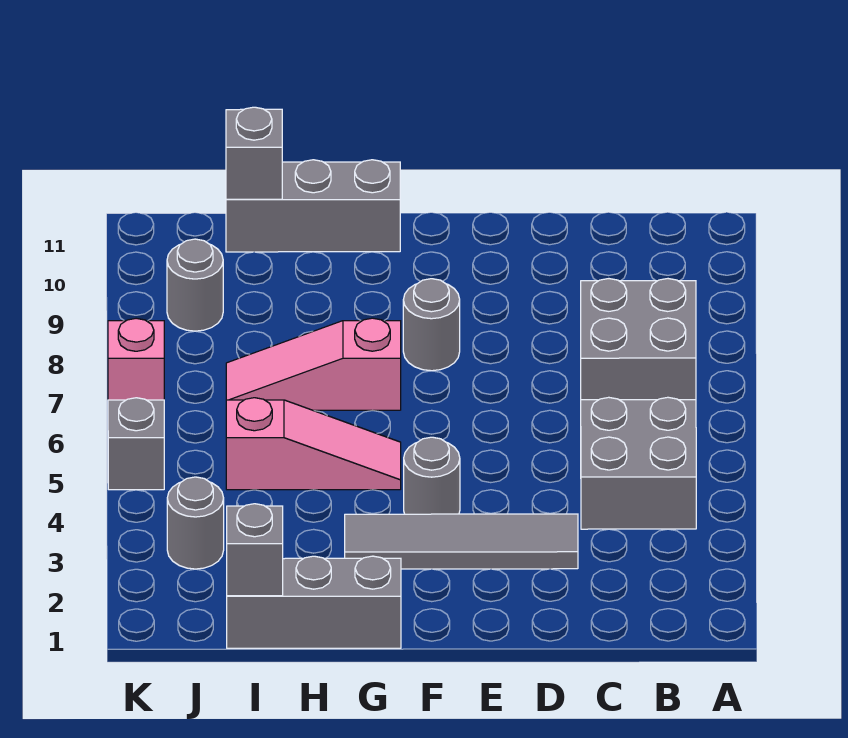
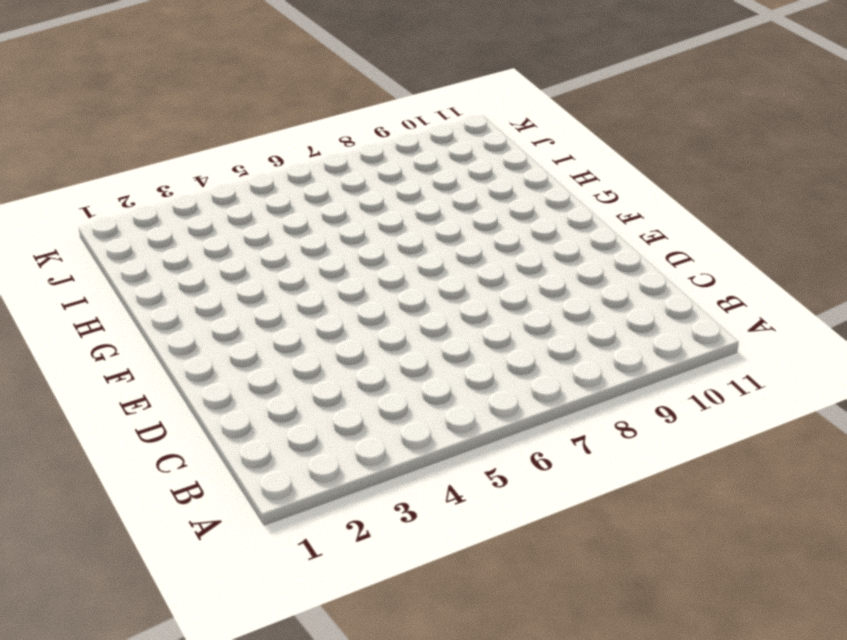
none -> grey 2x2 brick [581,397,696,529]
none -> grey 2x2 brick [581,279,696,400]
none -> grey 1x4 tile [345,514,578,569]

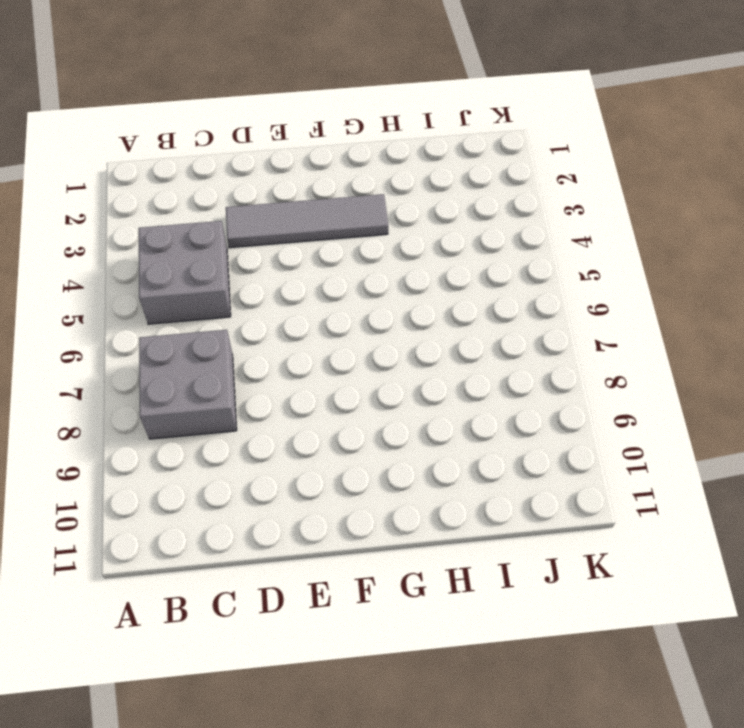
none -> grey 1x1 round brick [404,437,460,514]
none -> grey 1x1 round brick [403,279,460,371]
none -> grey 1x3 brick [227,556,401,648]

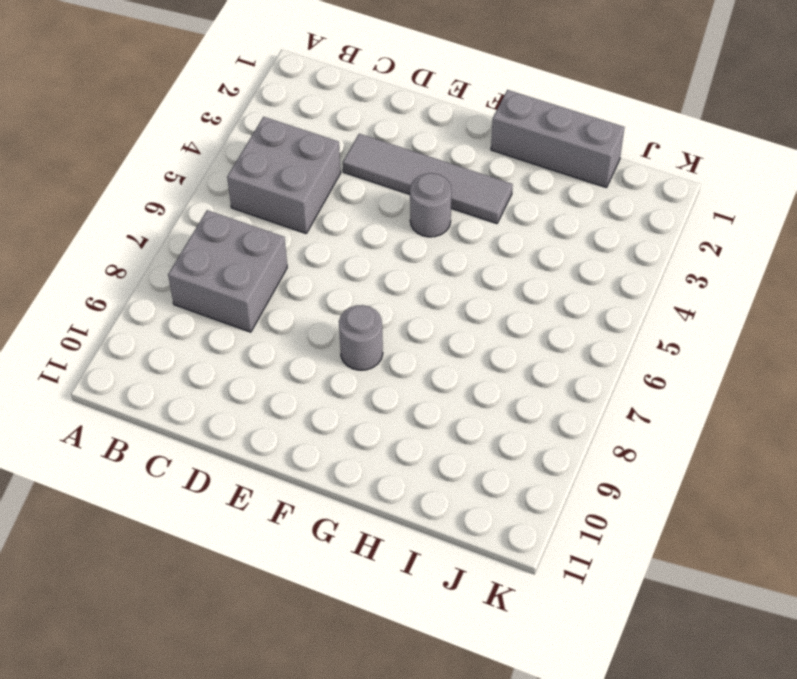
none -> pink 1x3 slope [226,398,401,490]
none -> pink 1x3 slope [226,318,401,410]
none -> grey 1x3 brick [226,160,400,252]

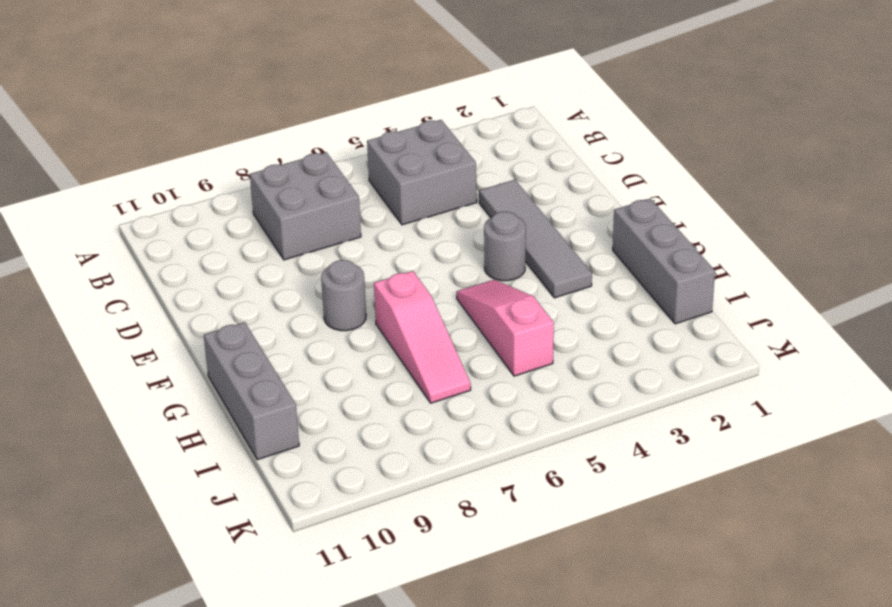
none -> grey 1x1 round brick [167,477,224,569]
none -> grey 1x1 round brick [167,239,223,331]
none -> grey 1x1 brick [108,398,164,490]

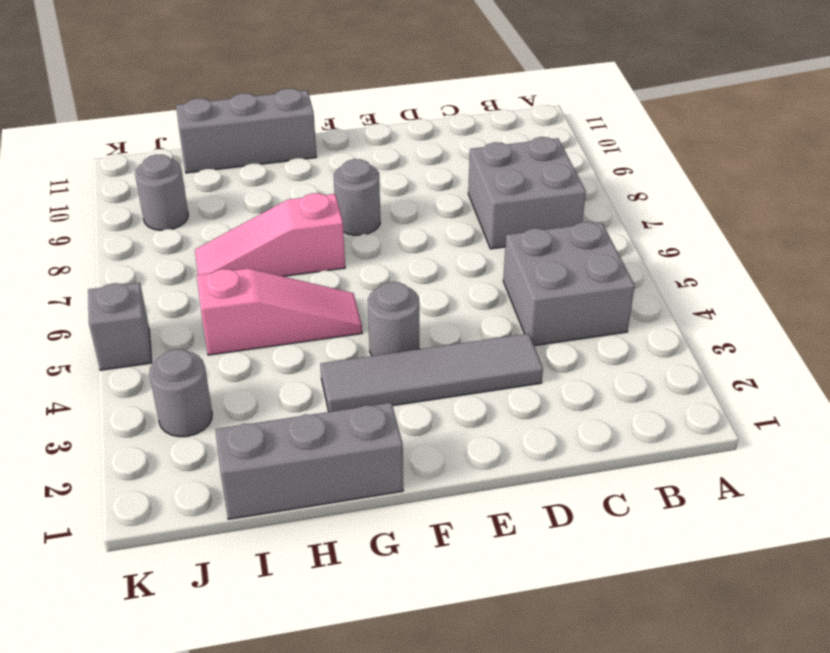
none -> pink 1x1 brick [108,318,164,400]
none -> grey 1x1 brick [227,504,283,596]
none -> grey 1x1 brick [226,107,282,199]

